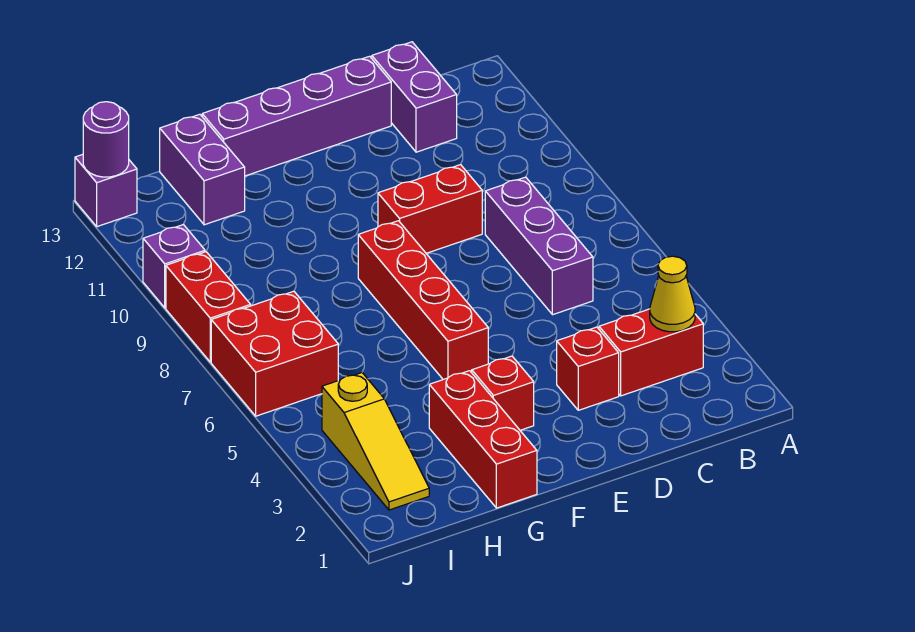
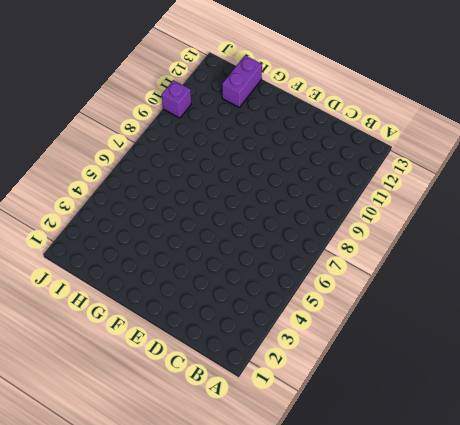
none -> red 1x2 brick [599,309,703,396]
none -> purple 1x3 brick [485,177,593,315]
none -> purple 1x2 brick [372,42,457,152]

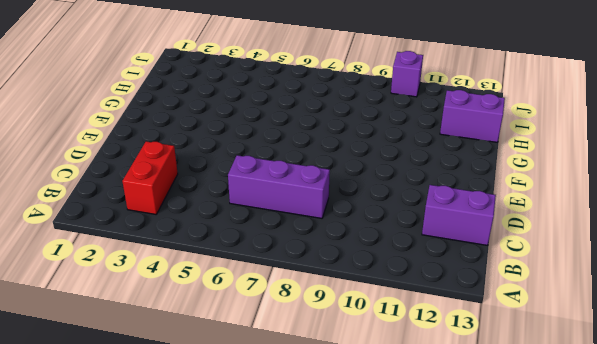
none -> red 1x1 brick [557,327,619,410]
none -> red 1x2 brick [378,165,482,253]
none -> purple 1x4 brick [202,56,391,176]

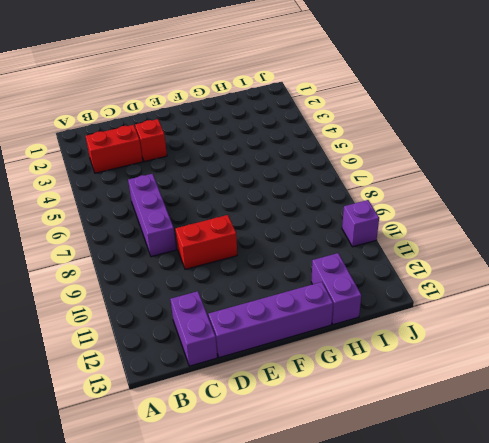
none -> red 1x1 brick [472,356,534,430]
none -> red 1x4 brick [358,221,488,379]
none -> red 1x3 brick [429,371,537,508]

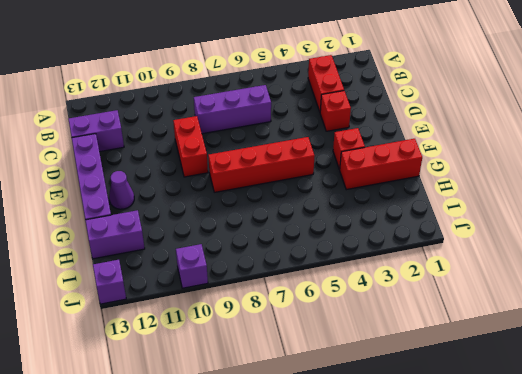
purple 1x1 cone [109,171,134,209] -> none
none -> yellow 1x3 slope [322,373,429,510]
none -> red 2x2 brick [211,291,338,416]
none -> red 1x2 brick [166,252,251,362]

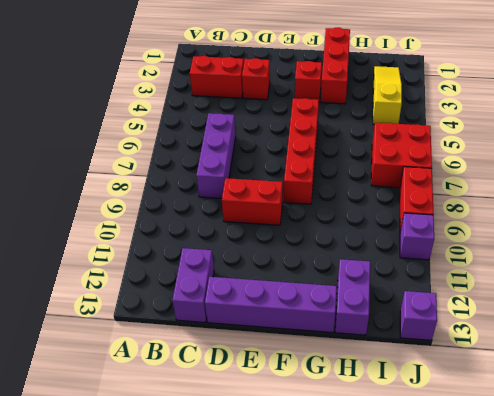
none -> yellow 1x1 cone [650,256,695,332]
none -> purple 1x1 round brick [83,102,129,177]

